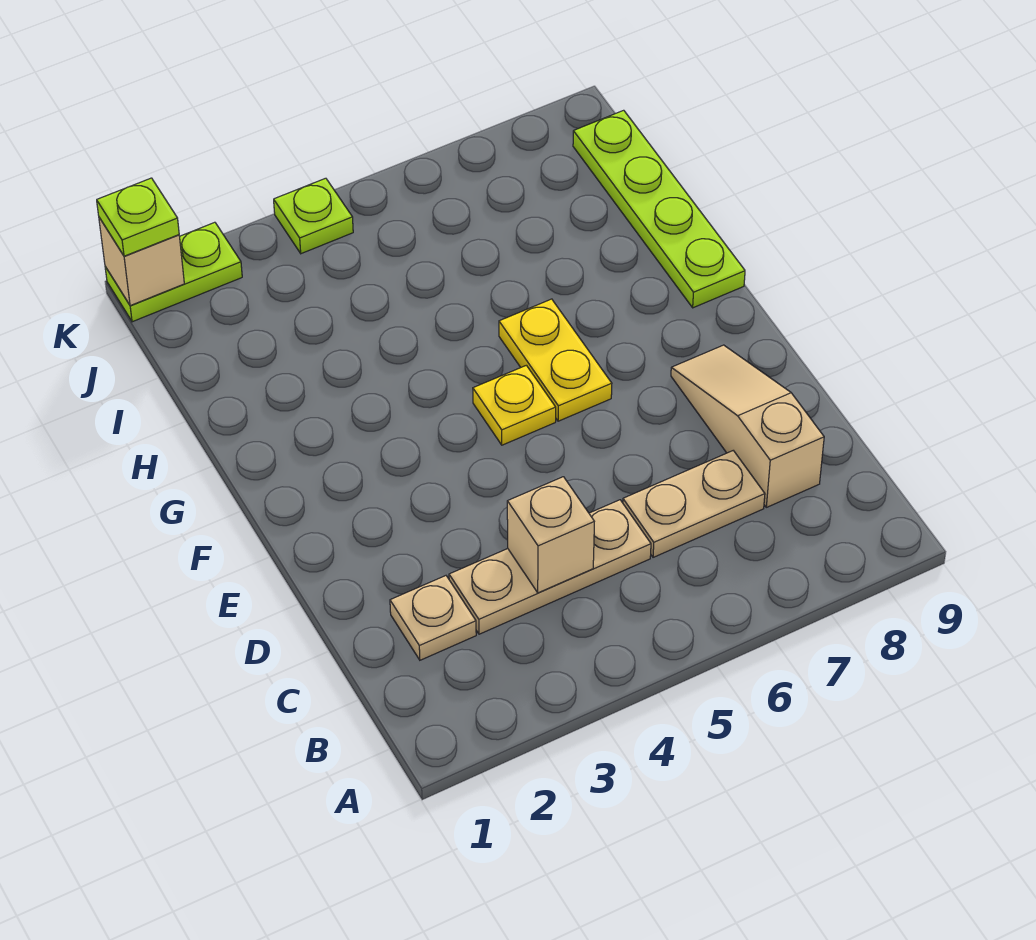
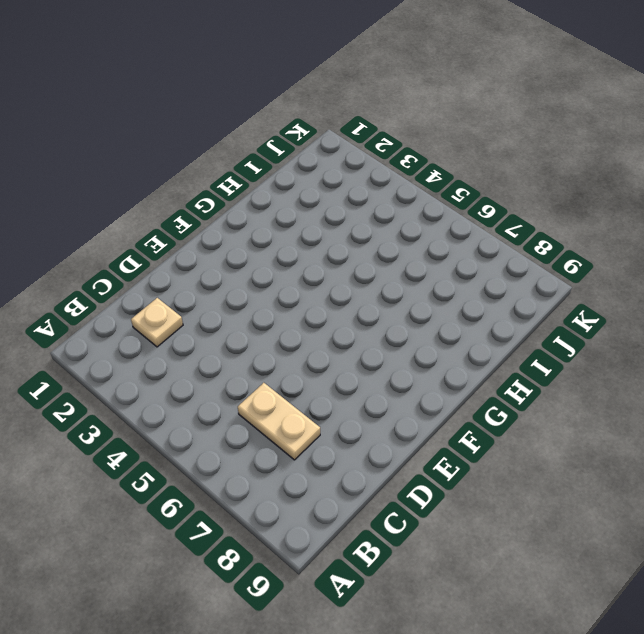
none -> tan 1x3 plate [449,500,651,634]
none -> tan 1x3 slope [671,345,824,507]
none -> yellow 1x1 plate [473,365,556,445]

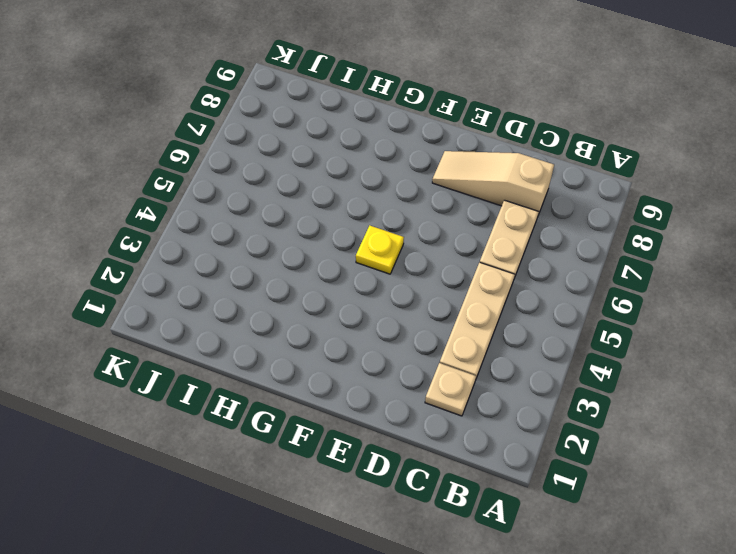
none -> yellow 1x2 plate [499,299,612,421]
none -> lime 1x4 plate [573,110,745,308]
none -> lime 1x2 plate [105,222,242,322]

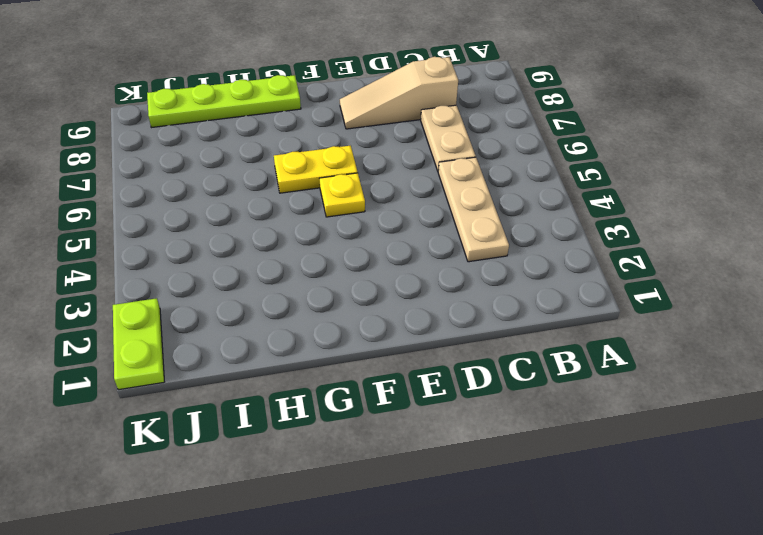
none -> tan 1x1 plate [390,576,476,660]
none -> lime 1x1 plate [274,178,353,254]
none -> tan 1x1 brick [507,477,594,593]

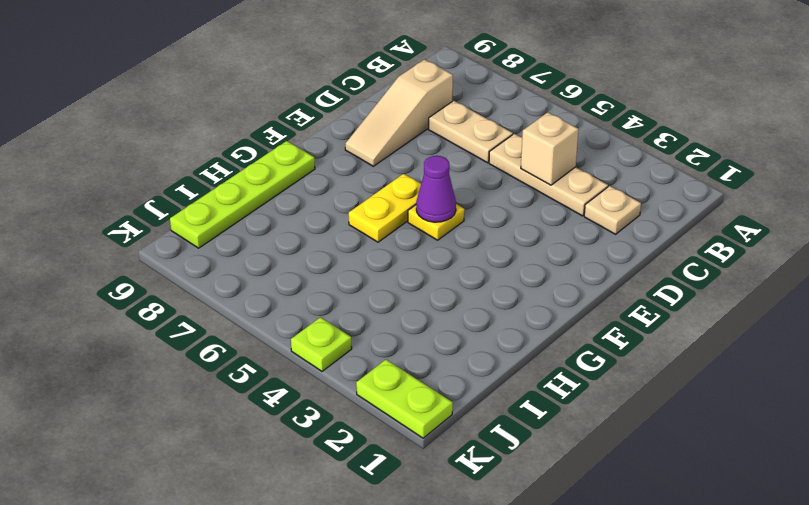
purple 1x1 cone [416,156,456,222] -> none
none -> tan 1x1 brick [99,218,184,306]
none -> lime 1x1 plate [97,178,179,256]

